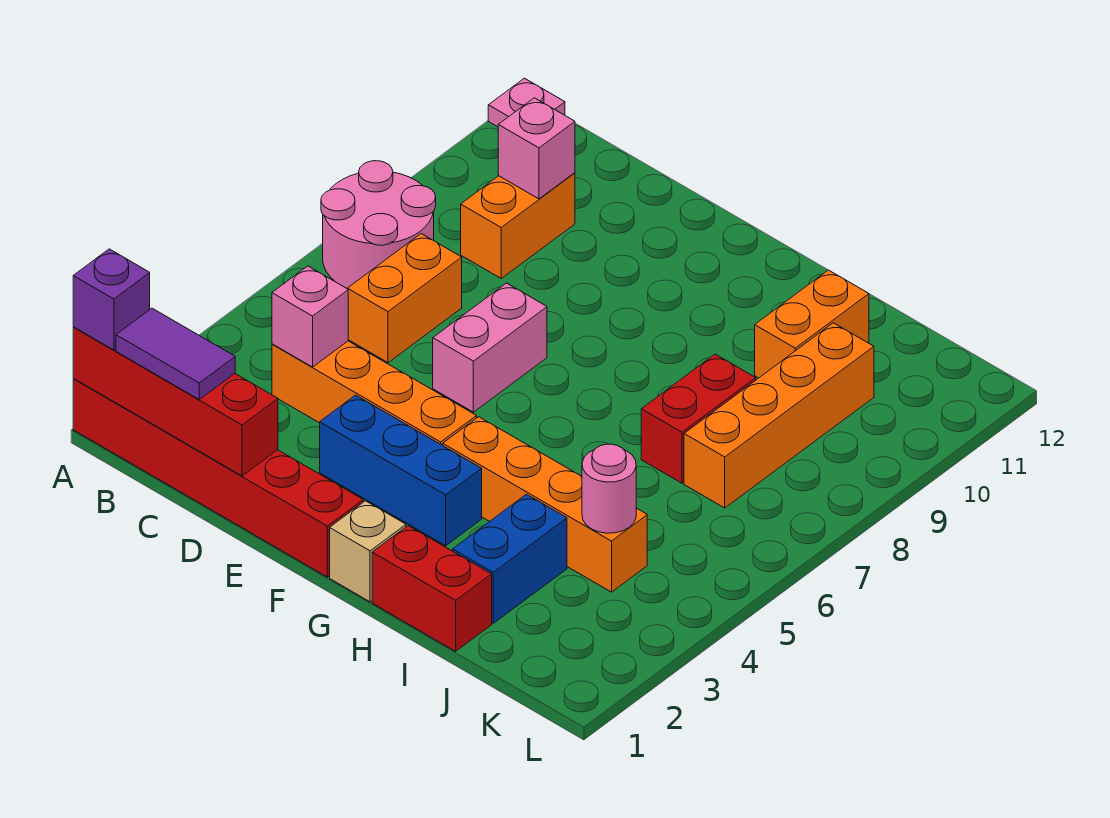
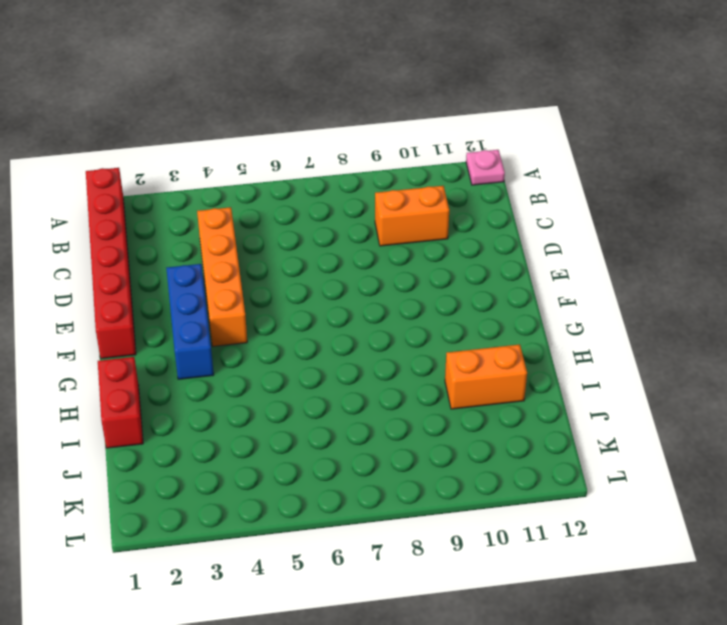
none -> pink 2x2 round brick [321,161,436,288]
none -> orange 1x2 brick [347,234,462,363]
none -> pink 1x2 brick [433,283,547,412]

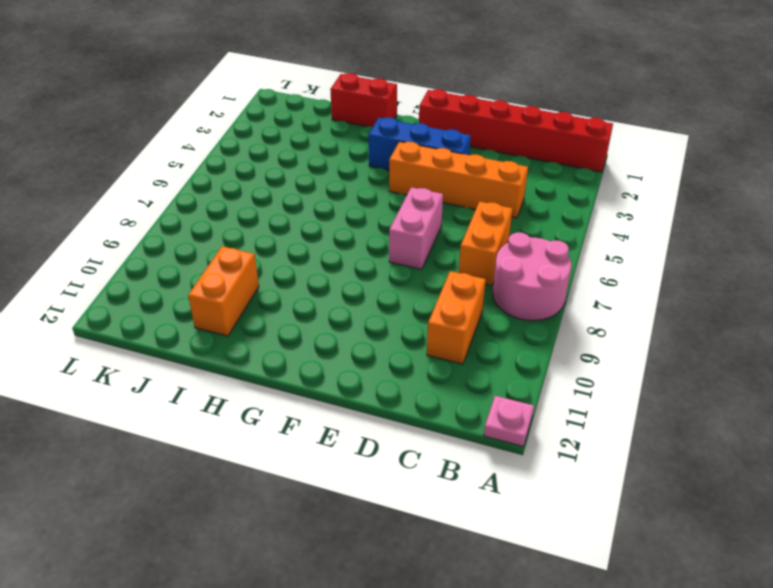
none -> tan 1x1 brick [330,501,406,602]
none -> orange 1x4 brick [443,417,647,592]
none -> blue 1x2 brick [453,494,567,623]

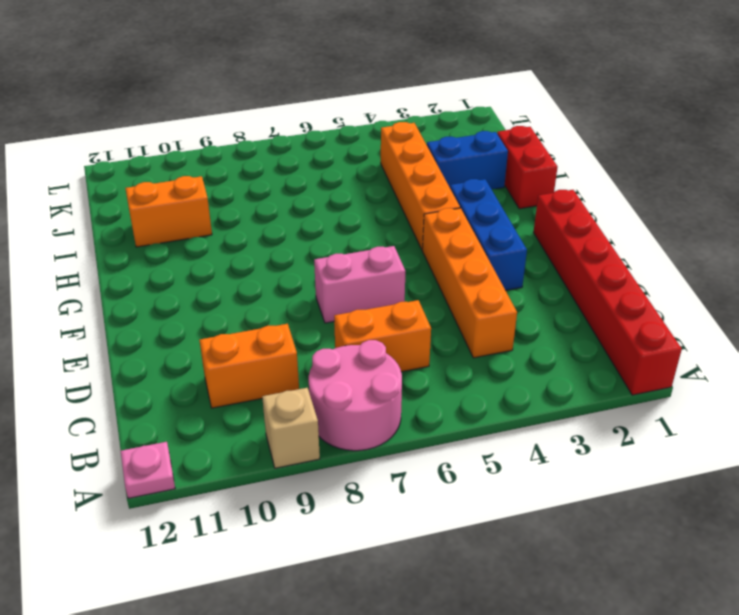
tan 1x1 brick [262,388,320,468] -> tan 1x1 brick moved to [330,501,406,602]
none -> red 1x2 brick [641,354,756,483]
none -> orange 1x4 brick [684,323,874,508]
none -> red 1x4 brick [73,327,278,476]

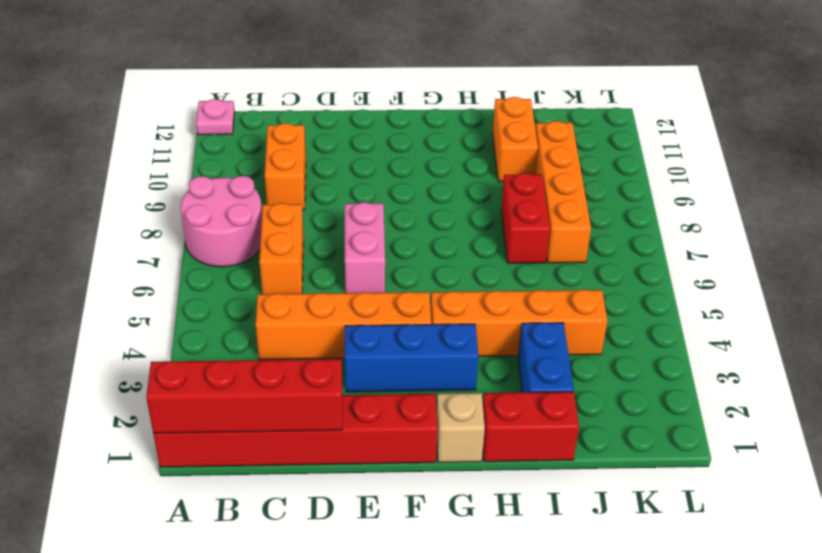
none -> pink 1x1 brick [272,266,348,367]
none -> pink 1x1 brick [498,98,575,199]
none -> pink 1x1 round brick [582,444,636,533]

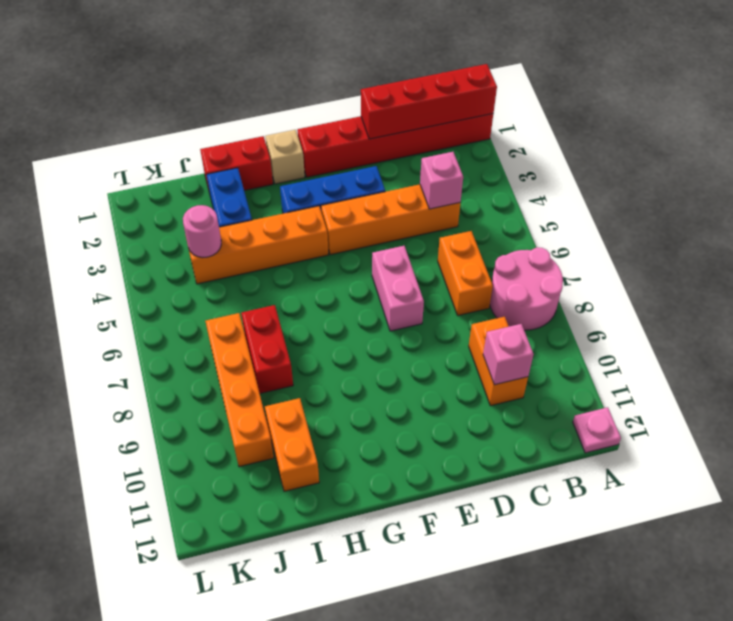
none -> purple 1x1 brick [73,249,150,350]
none -> purple 1x2 tile [116,308,235,399]

